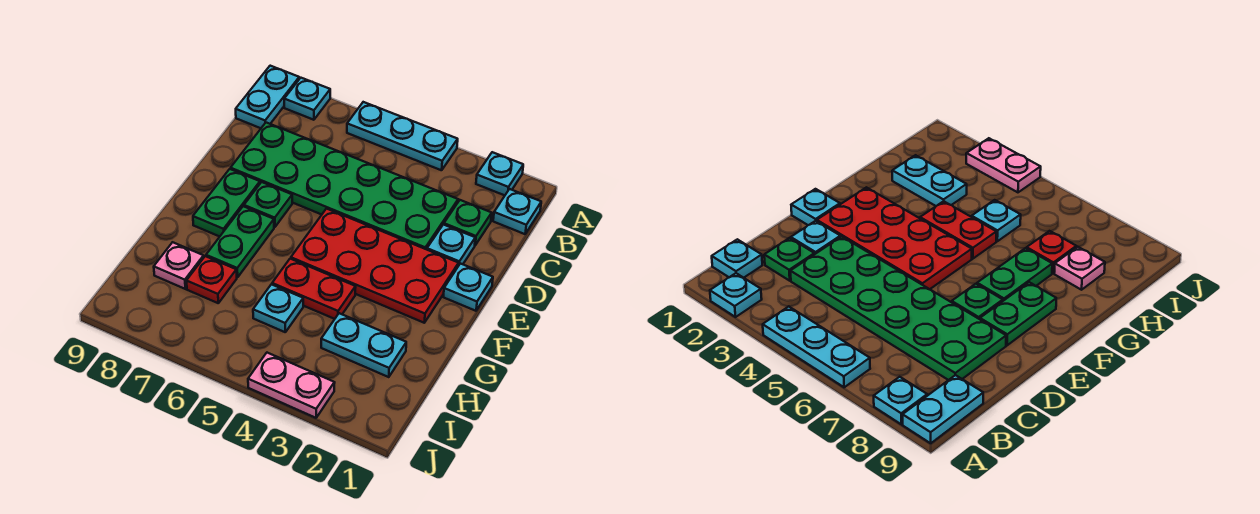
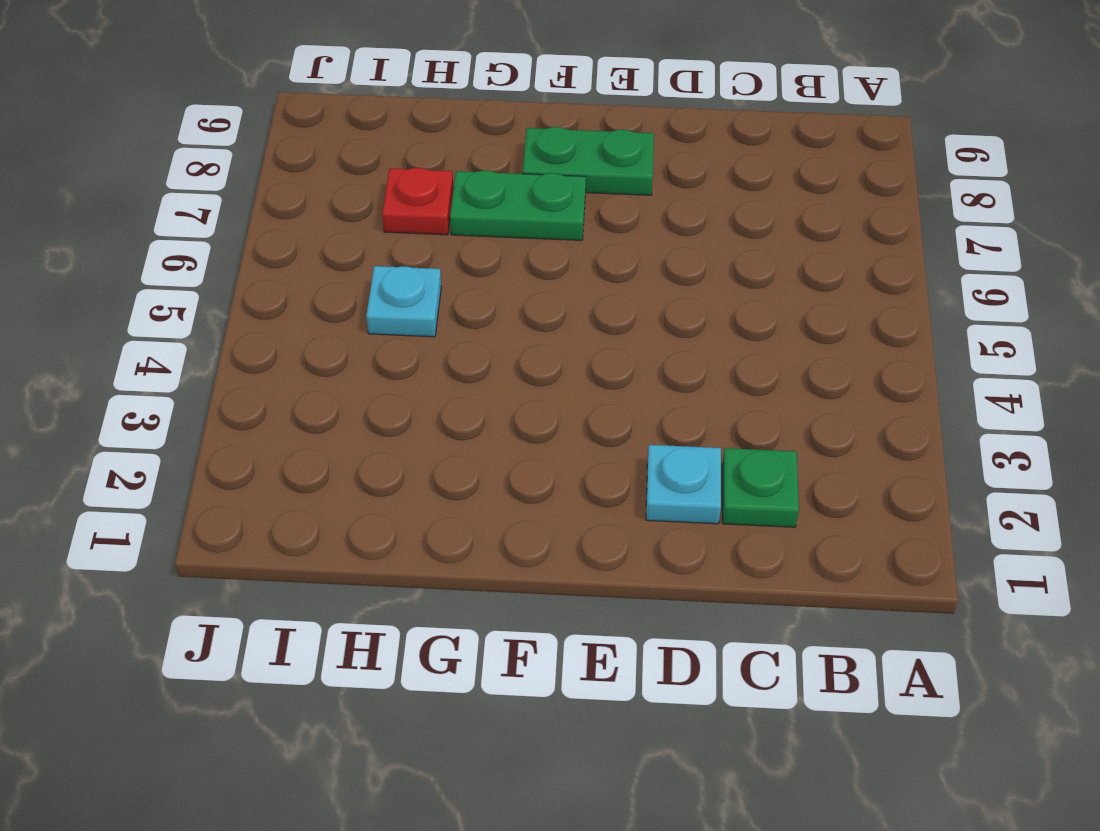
none -> cyan 1x1 plate [476,152,523,195]
none -> cyan 1x3 plate [347,102,458,170]
none -> cyan 1x1 plate [284,78,330,120]

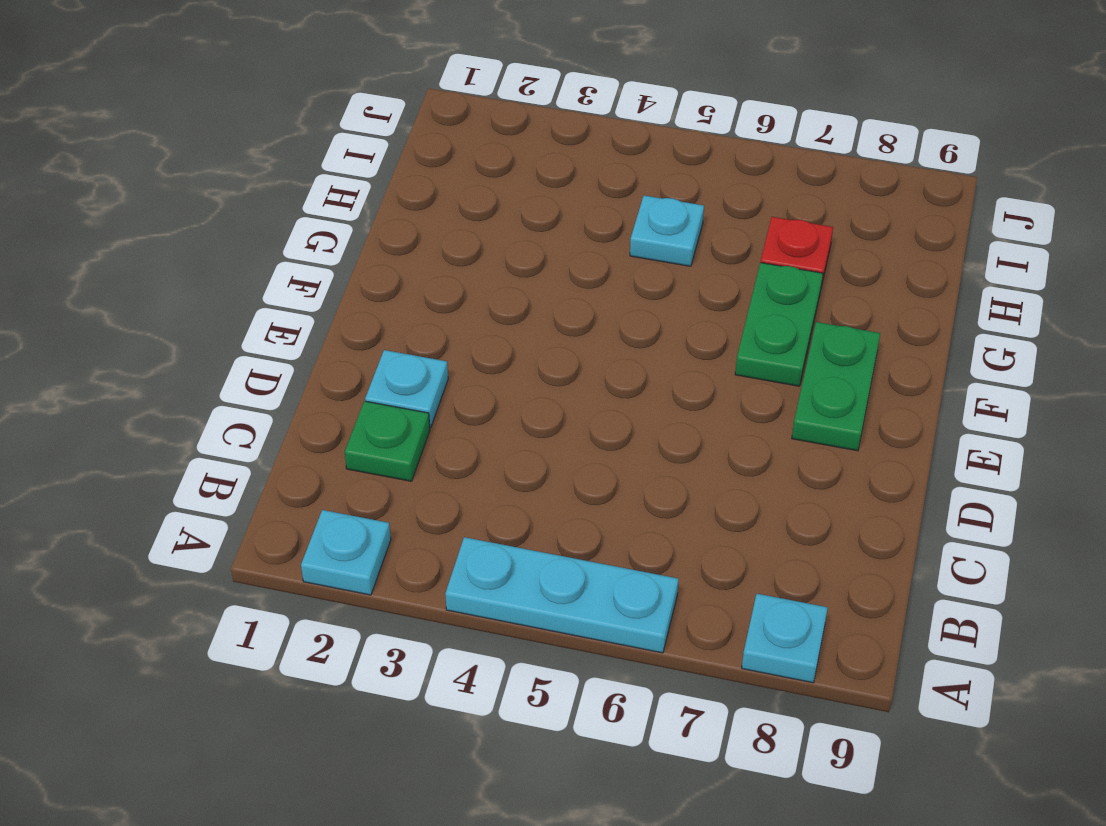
none -> cyan 1x2 plate [236,66,299,128]
none -> cyan 1x1 plate [493,189,541,234]
none -> green 2x6 plate [231,123,458,250]

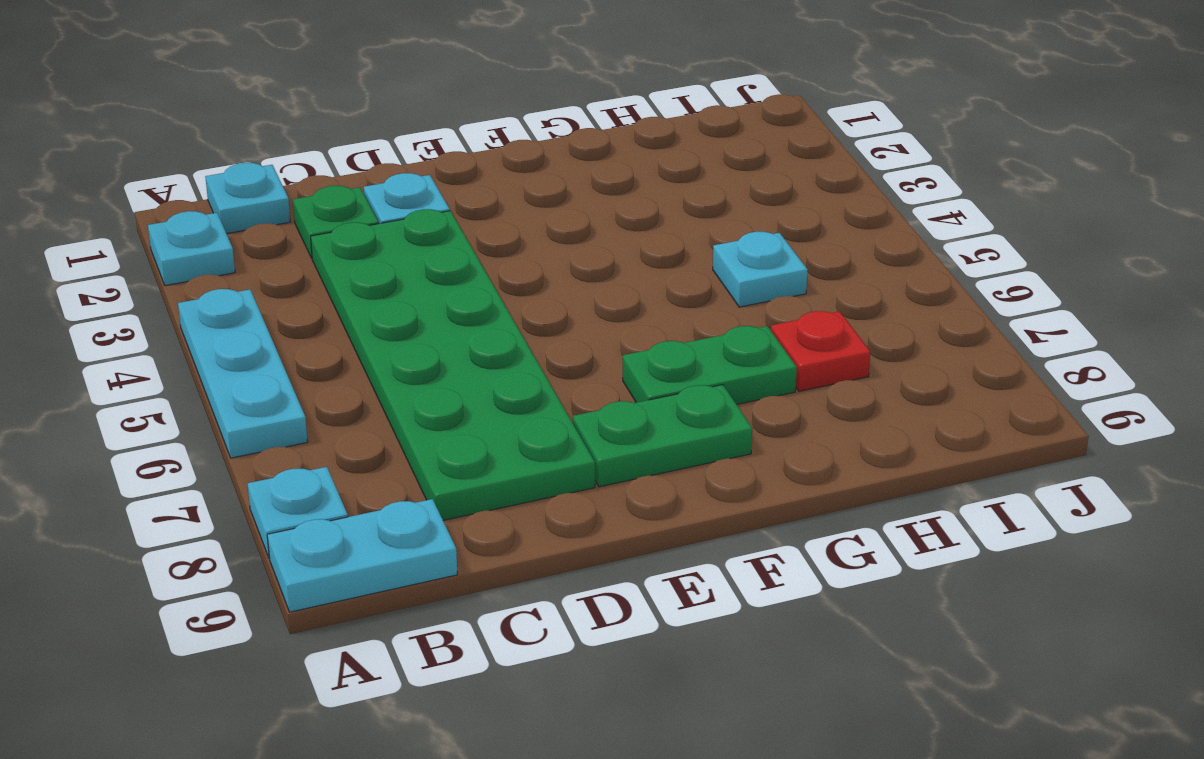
none -> cyan 1x1 plate [443,264,493,311]
none -> red 2x4 plate [291,209,459,323]
none -> green 1x1 plate [244,182,292,227]

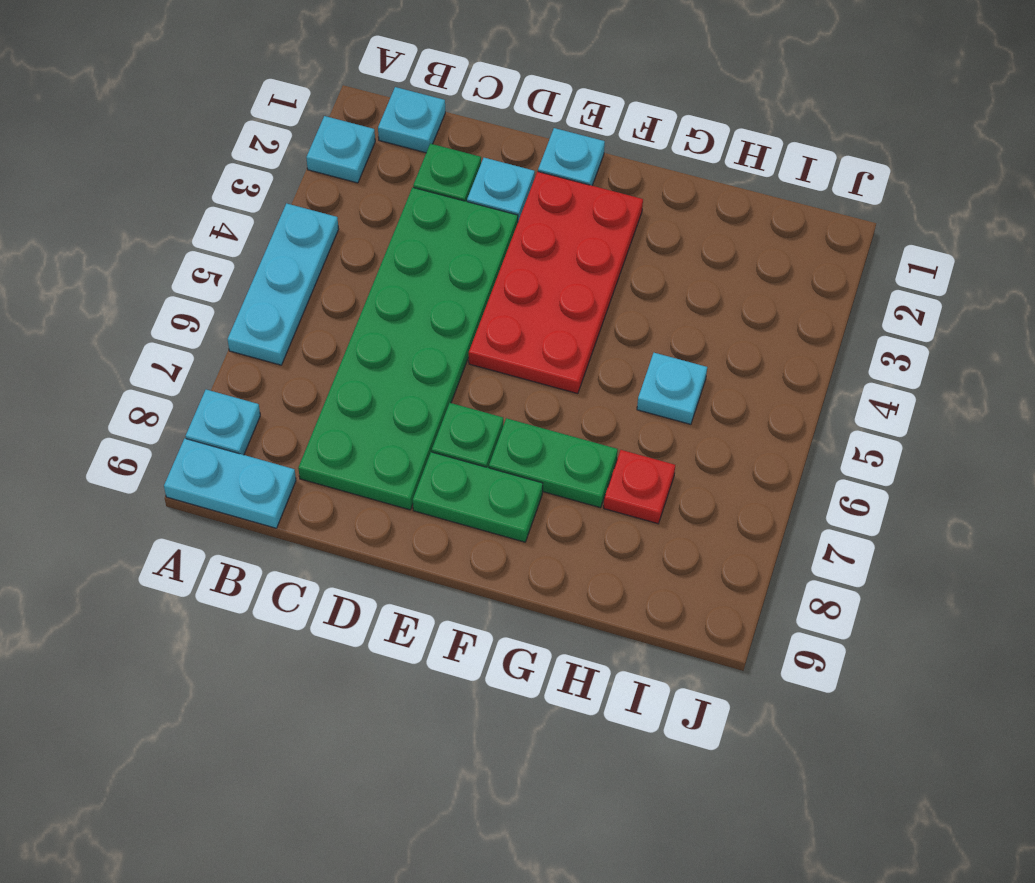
none -> red 1x2 plate [272,259,356,319]
none -> cyan 1x2 plate [321,313,406,377]
none -> pink 1x1 plate [154,242,204,289]

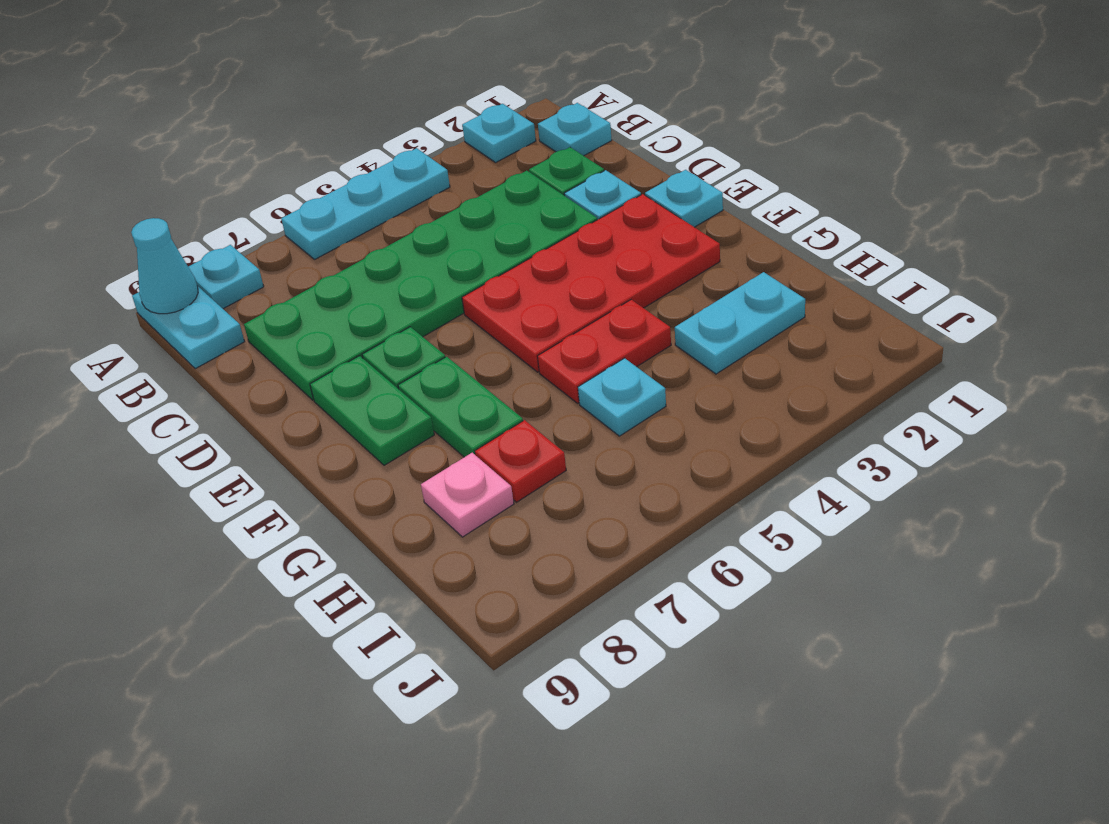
cyan 1x1 cone [131,218,198,314] -> none
none -> pink 1x2 plate [248,353,335,418]

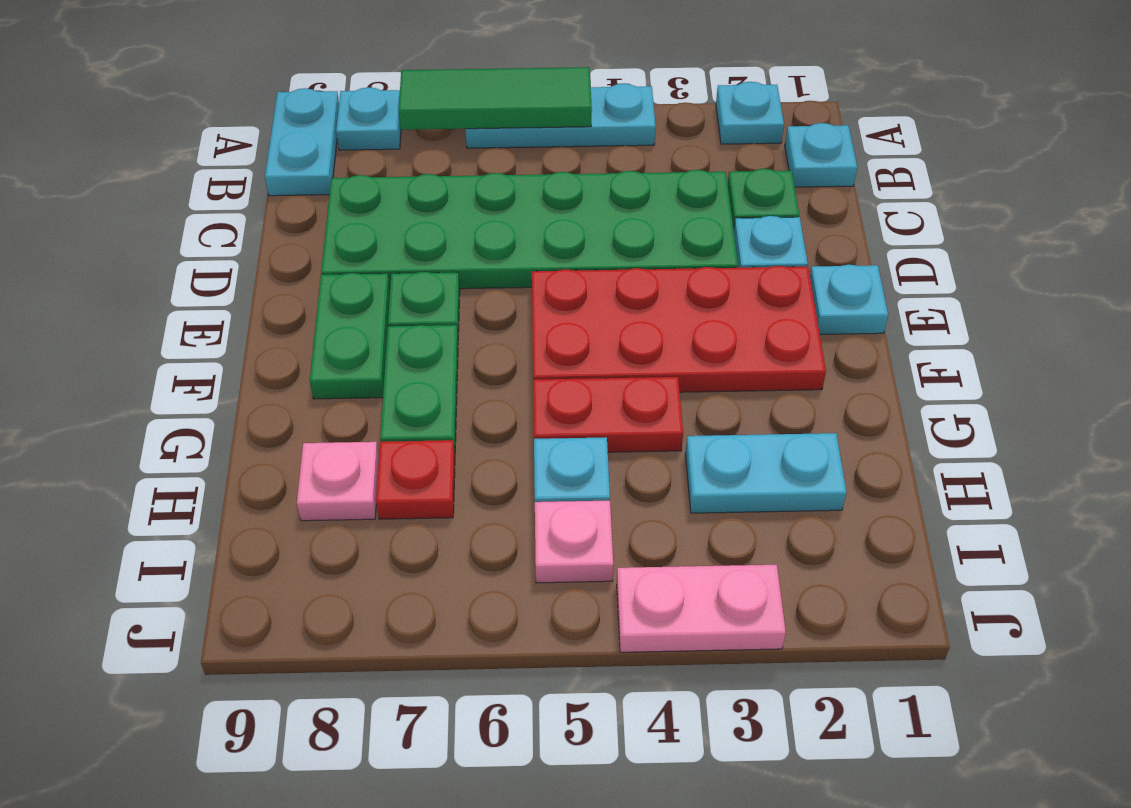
green 1x3 tile [399,67,592,130] -> none
pink 1x1 plate [535,501,613,583] -> none

